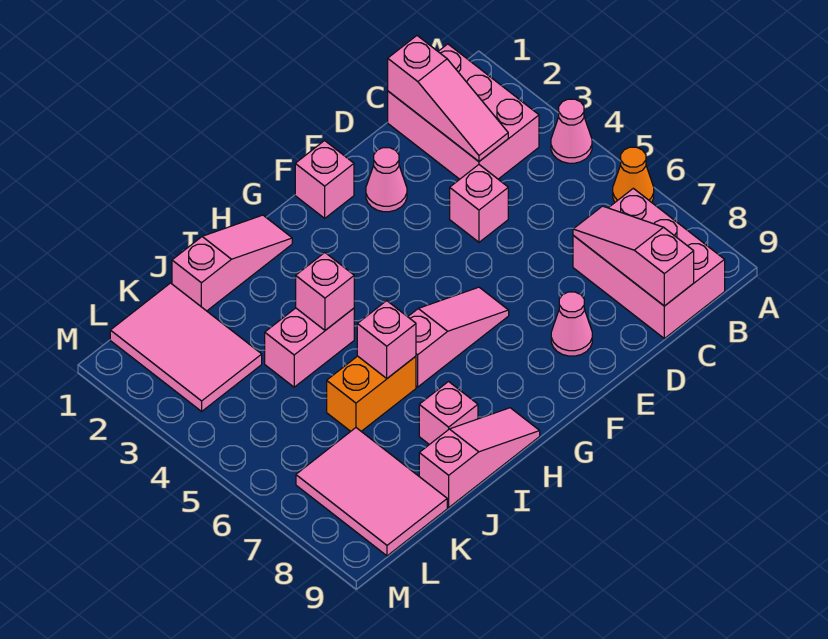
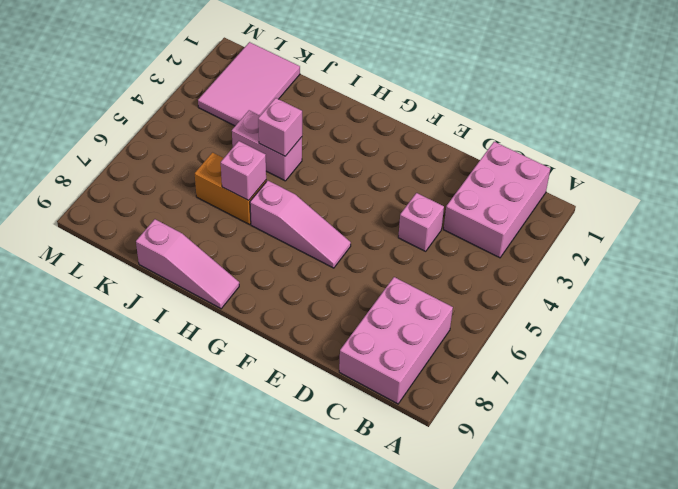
none -> pink 1x1 cone [551,99,592,163]
none -> orange 1x1 cone [613,147,654,202]
none -> pink 1x1 cone [366,148,407,212]

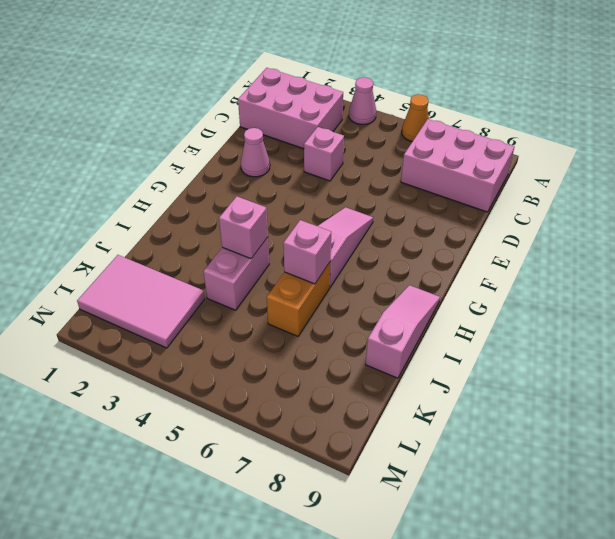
none -> pink 1x1 cone [551,292,592,356]
none -> pink 1x1 brick [295,141,354,218]
none -> pink 1x3 slope [172,215,292,311]

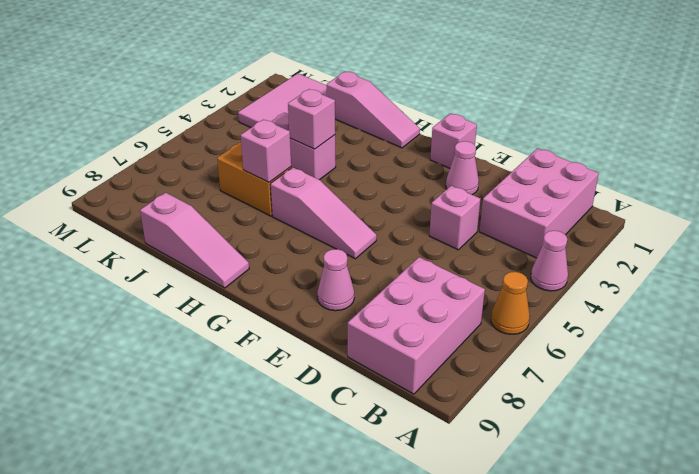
none -> pink 1x1 brick [419,382,478,445]
none -> pink 2x3 tile [296,428,447,556]
none -> pink 1x3 slope [388,36,508,161]

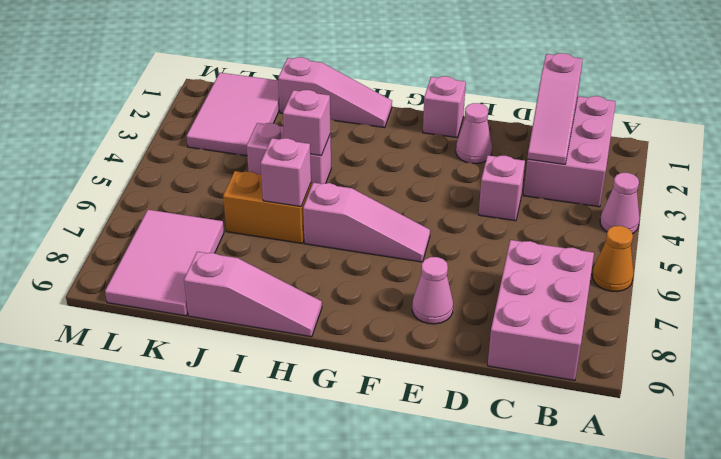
none -> pink 1x1 brick [419,382,478,445]
none -> pink 1x3 slope [573,206,694,306]

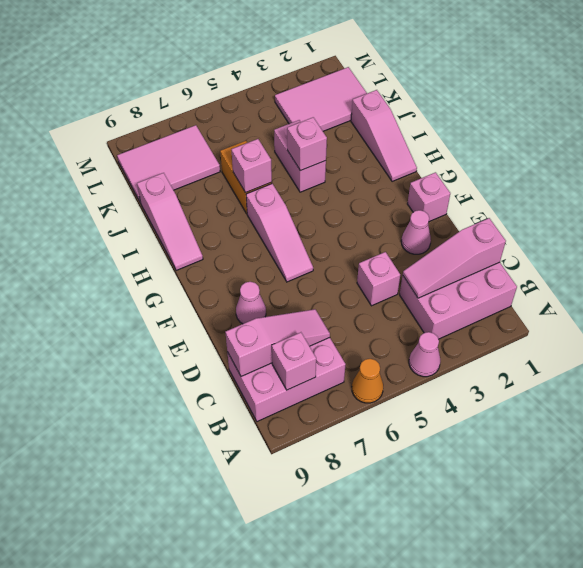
pink 1x1 brick [272,332,316,390] -> pink 1x1 brick moved to [419,382,478,445]

